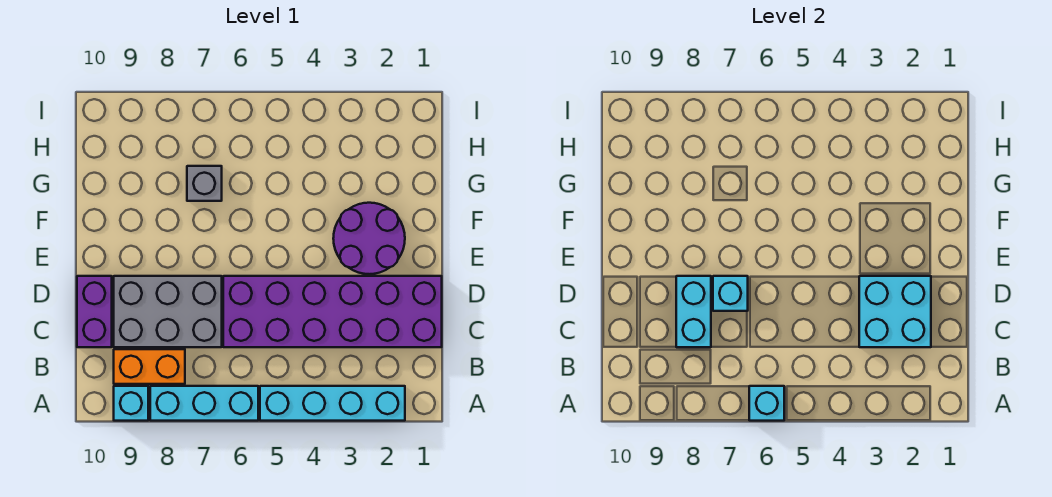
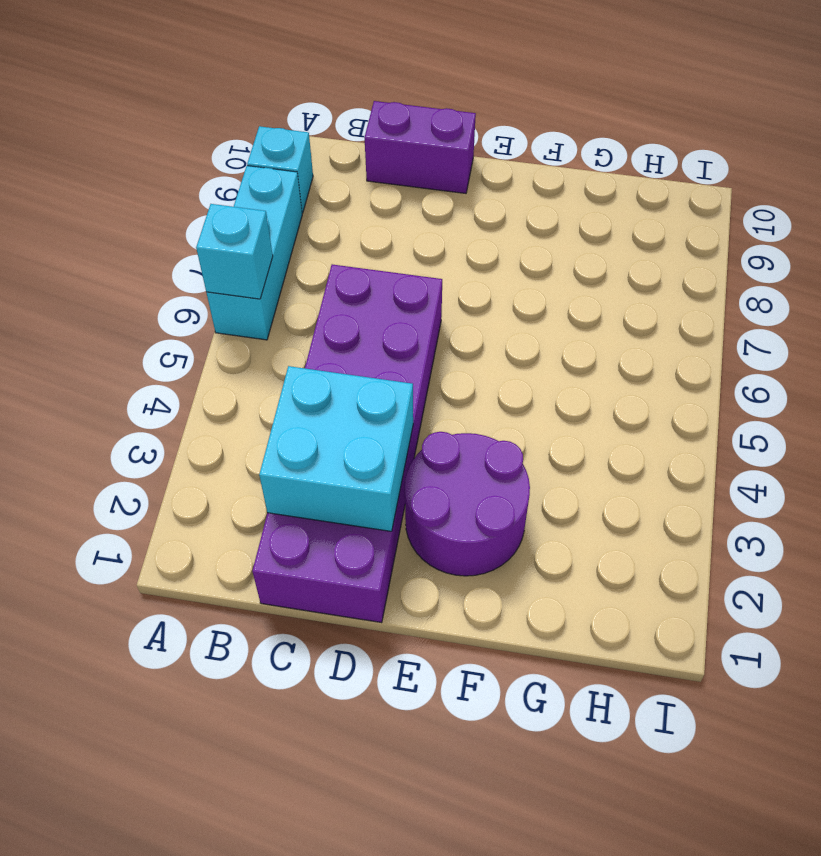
none -> cyan 1x4 brick [260,386,405,421]
none -> orange 1x2 brick [114,349,185,384]
none -> grey 2x3 brick [114,276,222,347]

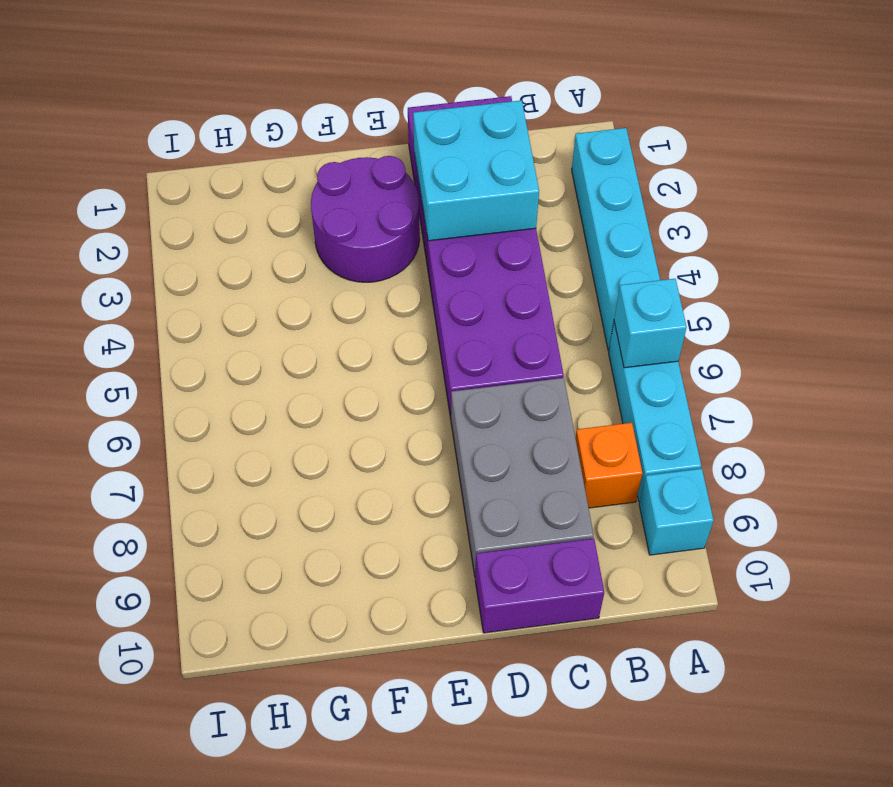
orange 1x1 brick [575,423,643,508] -> orange 1x2 brick [114,349,185,384]
none -> grey 1x1 brick [187,166,222,201]
none -> cyan 1x2 brick [676,276,711,347]
none -> cyan 1x1 brick [713,276,748,311]

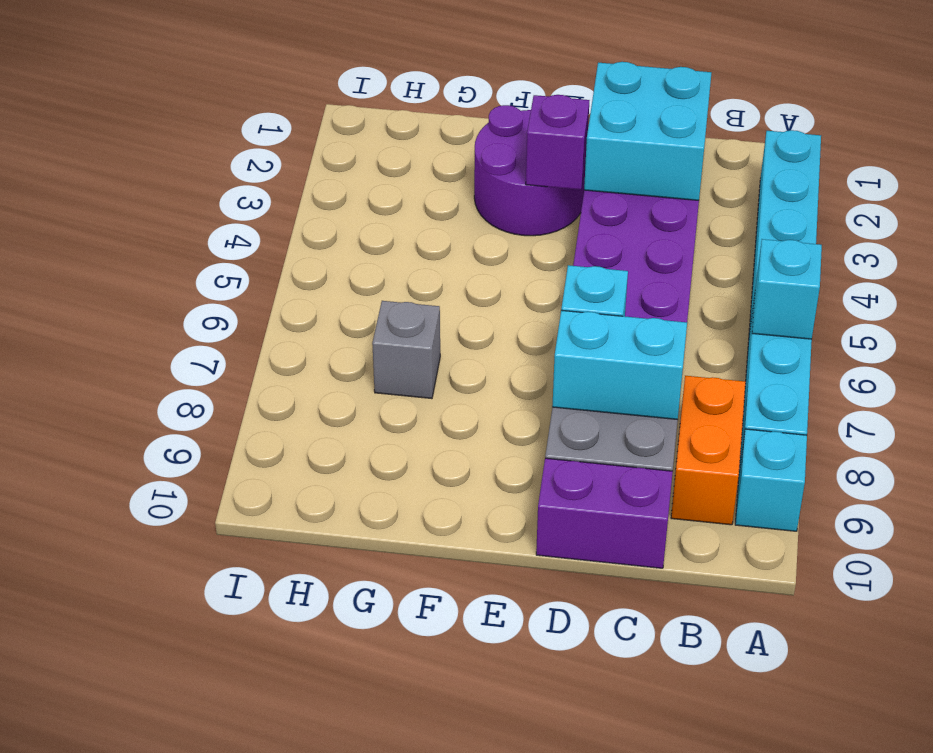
purple 1x1 brick [526,95,589,190] -> none

